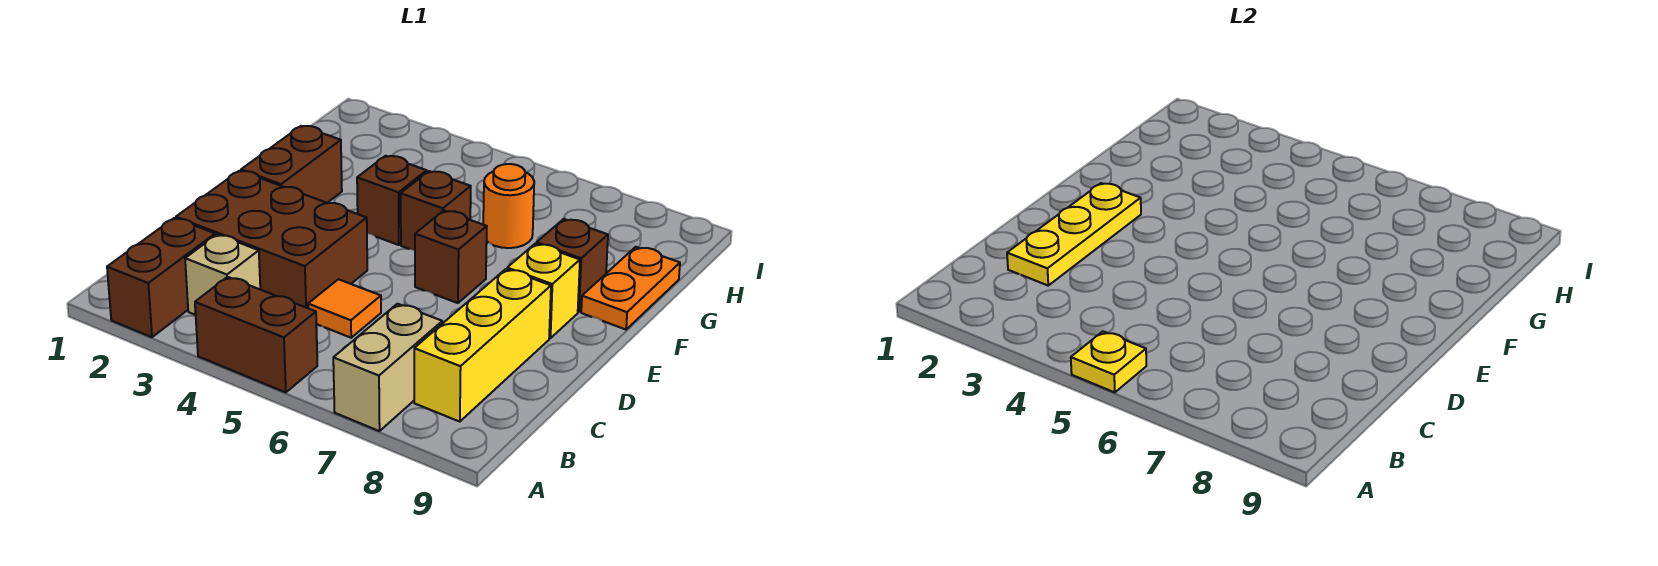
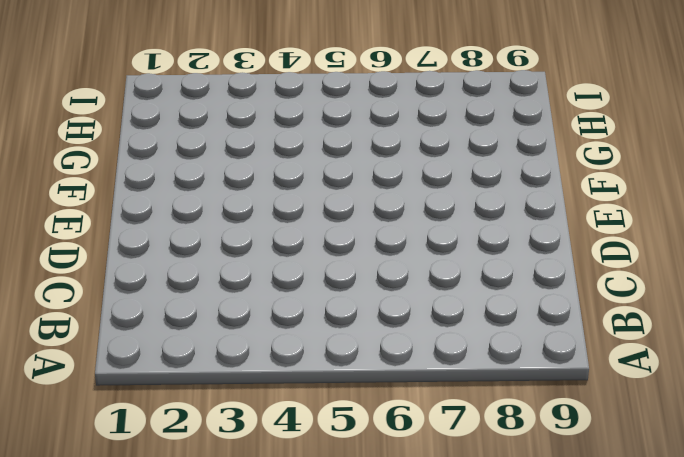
none -> brown 1x2 brick [107,218,215,337]
none -> brown 1x2 brick [195,277,317,392]
none -> tan 1x2 brick [333,304,442,431]

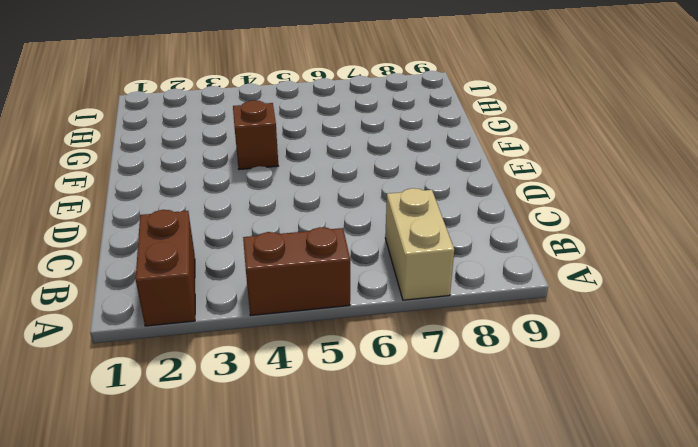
none -> tan 1x1 brick [185,234,260,315]
none -> yellow 1x3 brick [414,269,551,422]
none -> brown 2x3 brick [176,171,367,308]

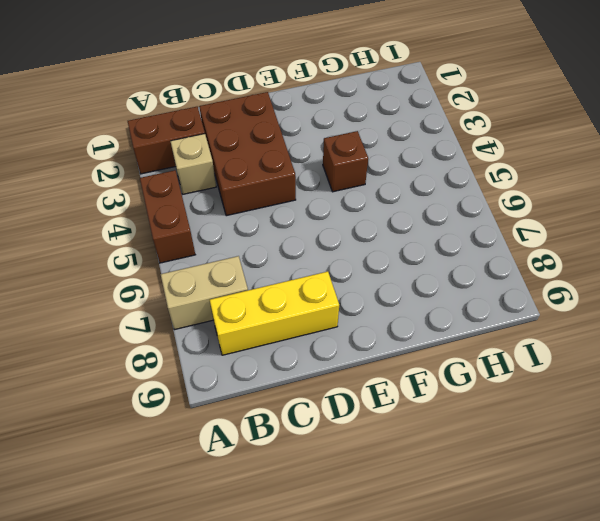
none -> orange 1x1 tile [308,279,381,338]
none -> brown 1x2 brick [241,126,342,203]
none -> brown 1x1 brick [415,211,487,303]

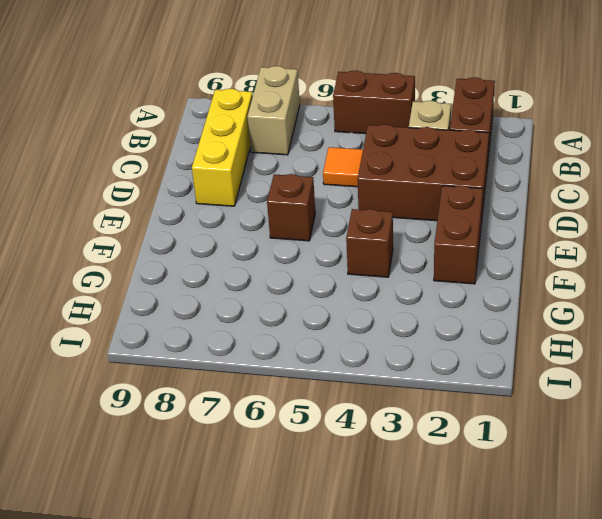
none -> yellow 1x1 brick [507,244,580,338]
none -> brown 1x1 brick [401,171,471,250]
none -> brown 1x1 brick [537,219,608,312]

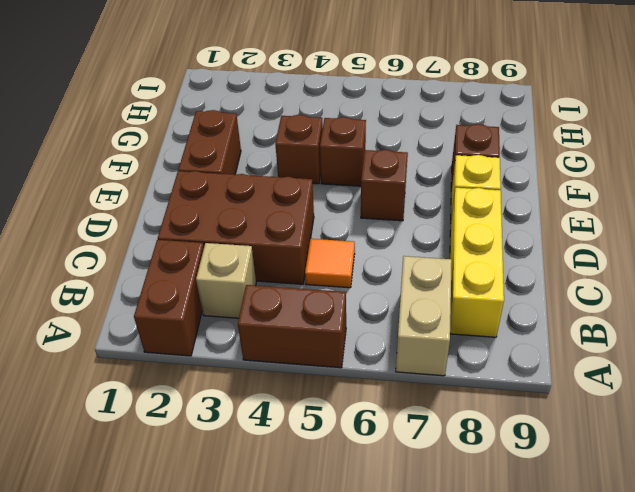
none -> orange 1x2 plate [581,247,680,330]
none -> orange 1x1 round brick [483,164,534,248]
none -> yellow 1x1 plate [1071,331,1146,392]

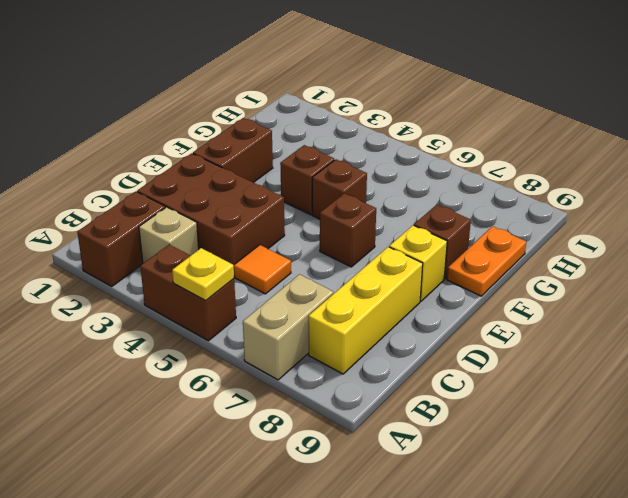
none -> orange 1x1 round brick [483,164,534,248]
none -> yellow 1x3 plate [1007,183,1141,285]

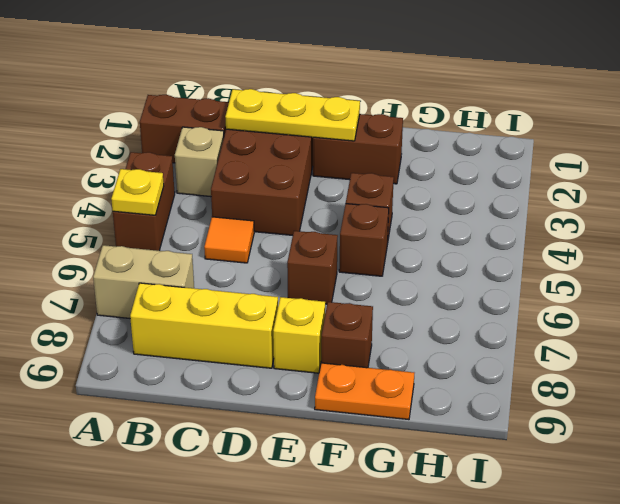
none -> orange 1x1 round brick [483,164,534,248]

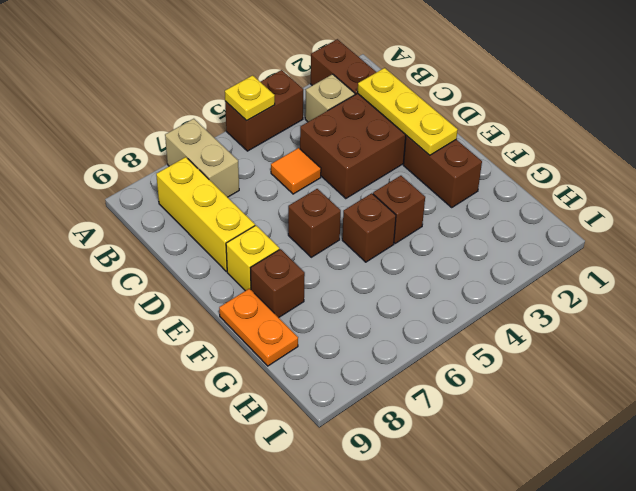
none -> orange 1x1 round brick [483,164,534,248]

